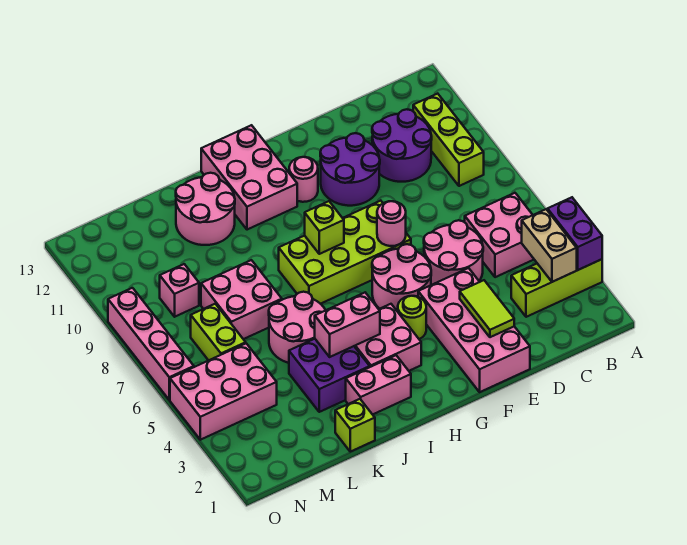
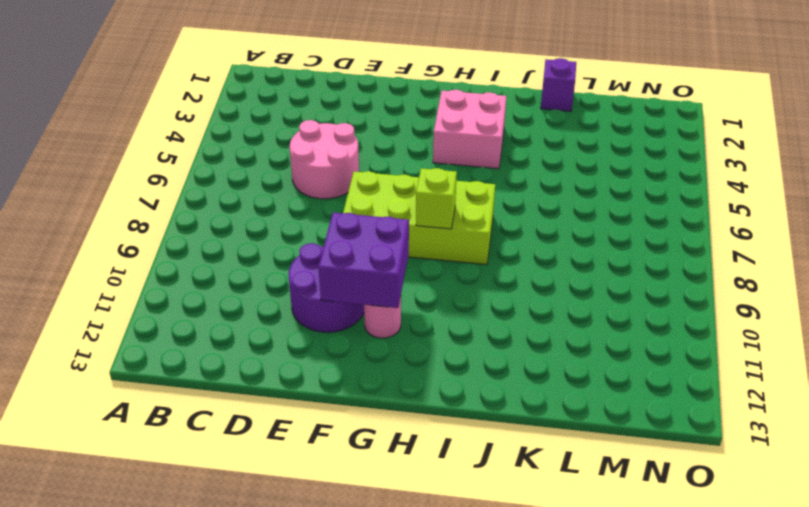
purple 2x2 brick [319,213,409,308] -> purple 2x2 brick moved to [289,339,370,412]
purple 1x1 brick [541,58,576,111] -> lime 1x1 brick [335,399,375,452]
none -> lime 1x3 brick [511,259,602,317]
none -> pink 2x2 brick [465,193,534,277]
none -> lime 1x3 brick [413,94,484,186]

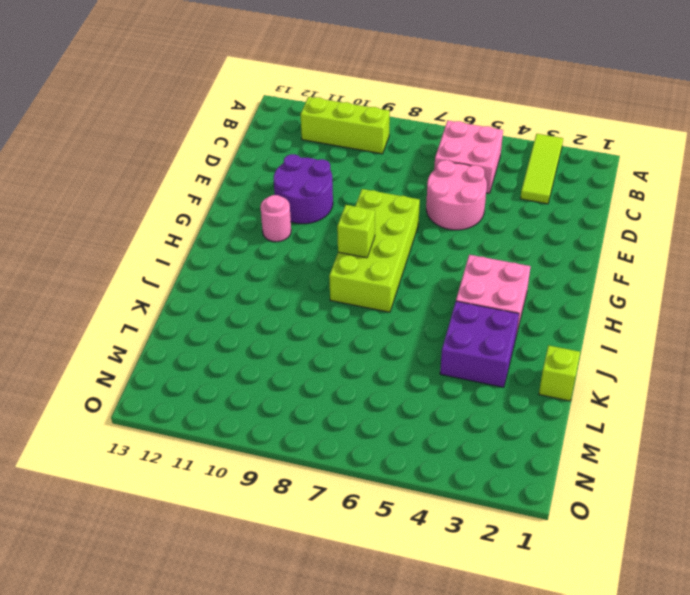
lime 1x3 tile [520,134,563,204] -> lime 1x3 brick [511,259,602,317]
none -> purple 2x2 round brick [372,109,432,182]
none -> pink 2x4 brick [418,268,530,392]
none -> pink 2x2 round brick [372,244,431,312]

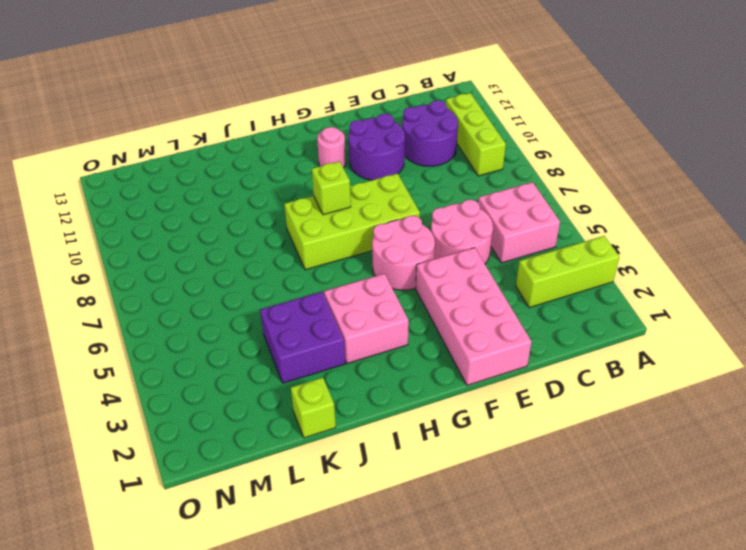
none -> lime 1x1 round brick [398,296,426,339]
none -> pink 2x3 brick [201,125,297,230]
none -> pink 1x2 brick [346,355,411,415]

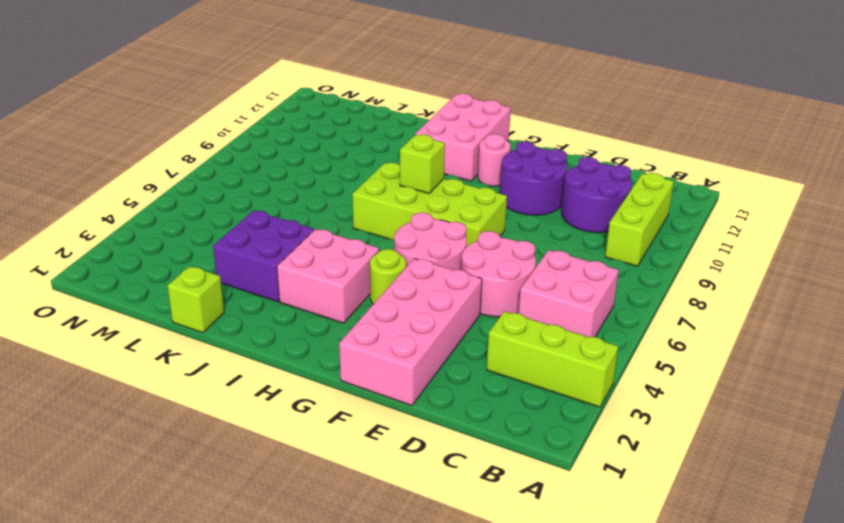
none -> pink 1x2 brick [346,355,411,415]
none -> pink 2x2 round brick [269,292,326,363]
none -> pink 2x2 round brick [176,173,235,245]

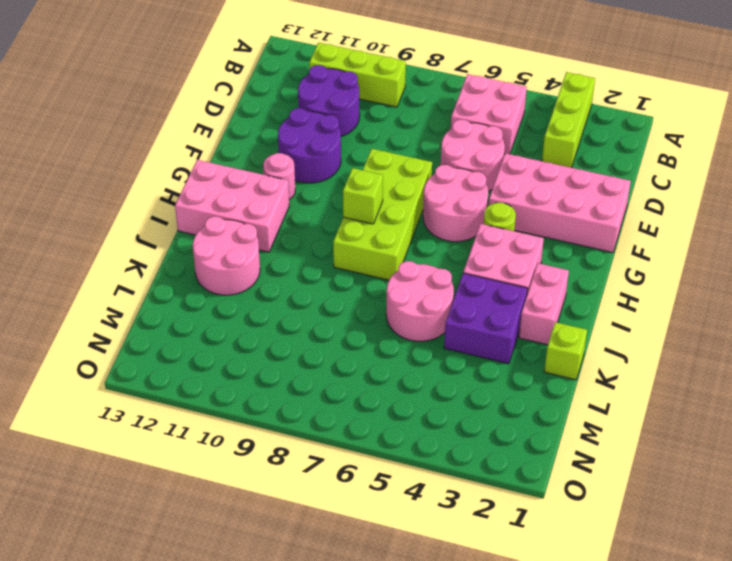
none -> pink 2x2 brick [201,260,282,339]
none -> pink 2x3 brick [170,343,277,440]
none -> lime 1x2 brick [191,304,246,360]

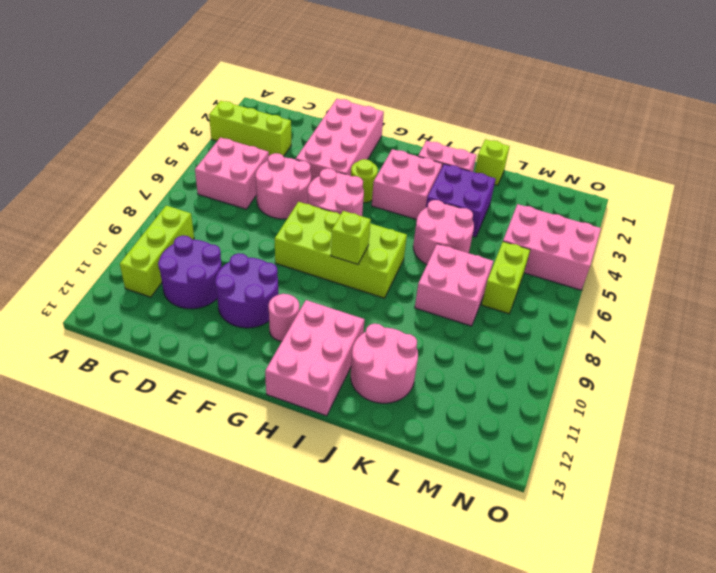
none -> pink 1x1 brick [160,264,199,317]
none -> pink 1x4 brick [108,288,194,400]
none -> purple 1x2 brick [548,197,602,270]

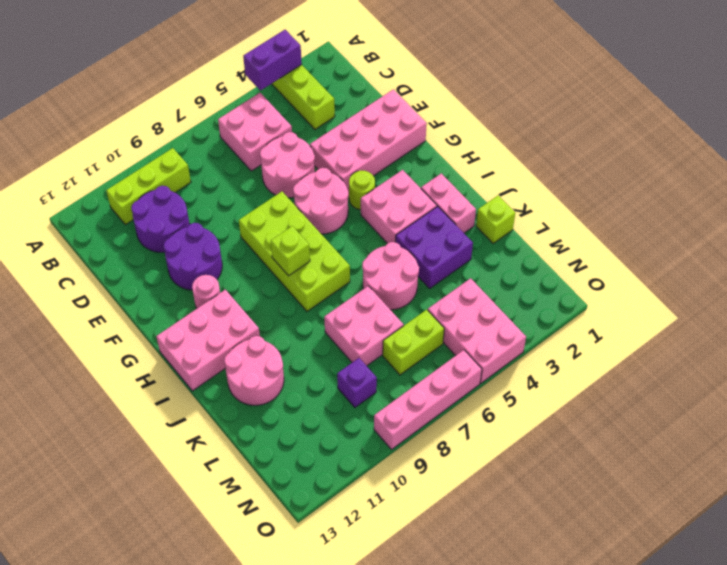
purple 1x1 brick [337,358,377,407] -> pink 1x1 brick [160,264,199,317]
none -> tan 1x2 brick [522,209,577,282]
none -> lime 1x2 tile [460,280,514,337]
none -> pink 1x1 round brick [377,201,406,246]

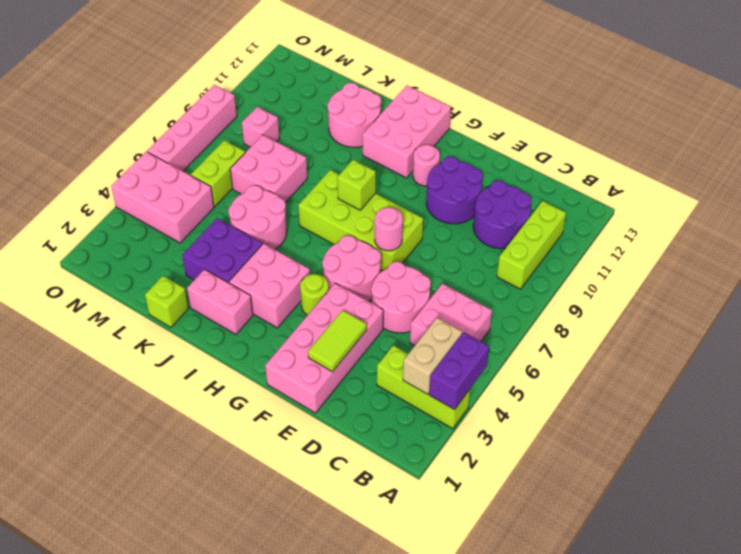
none -> pink 1x2 brick [315,293,380,357]

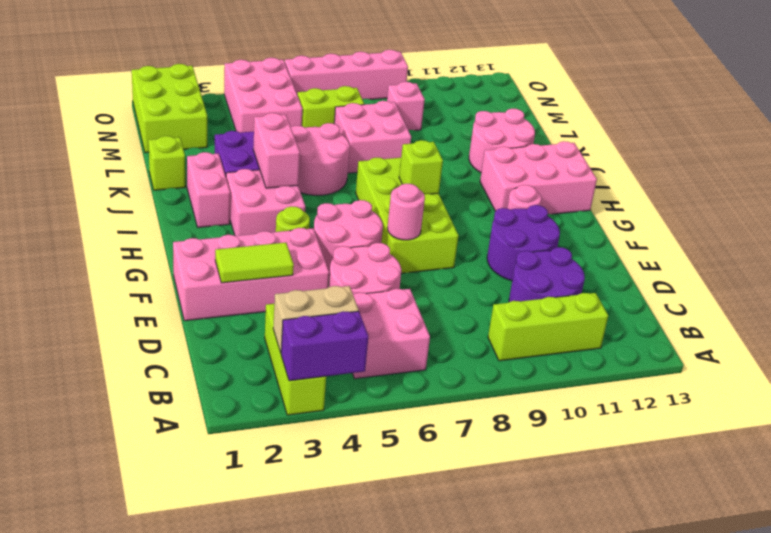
lime 2x3 brick [132,64,207,153] -> none

